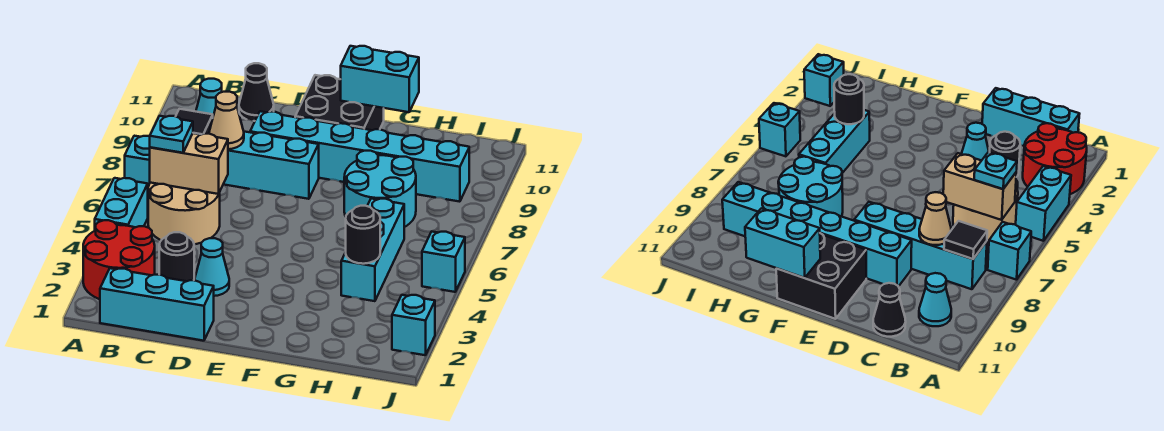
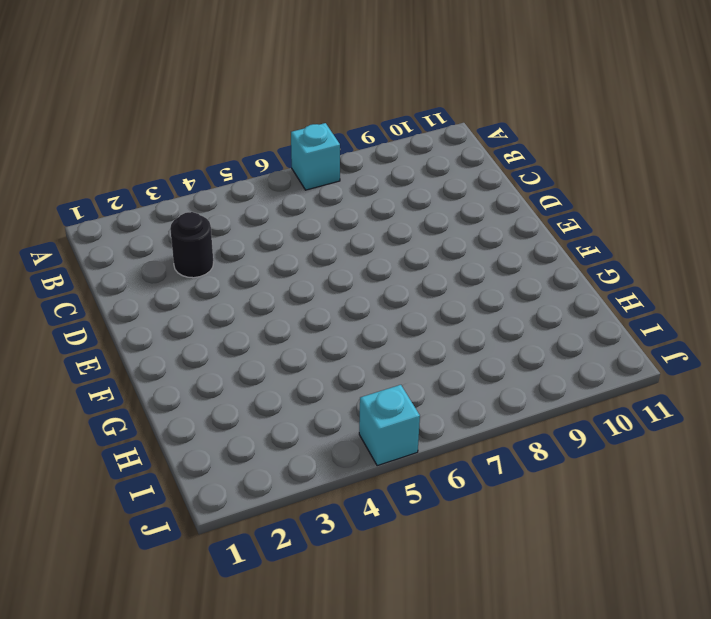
none -> red 2x2 round brick [83,220,155,299]
none -> cyan 1x2 brick [95,178,148,230]
none -> cyan 1x3 brick [100,268,214,341]

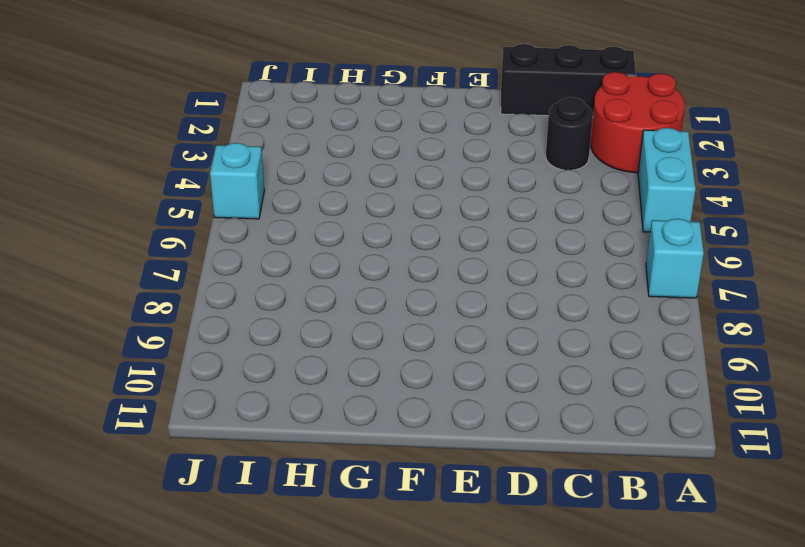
black 1x3 brick [501,44,636,116] -> cyan 1x3 brick [100,268,214,341]
none -> tan 2x2 round brick [148,183,220,244]
none -> cyan 1x4 brick [223,132,319,199]
none -> cyan 1x1 cone [196,79,222,116]

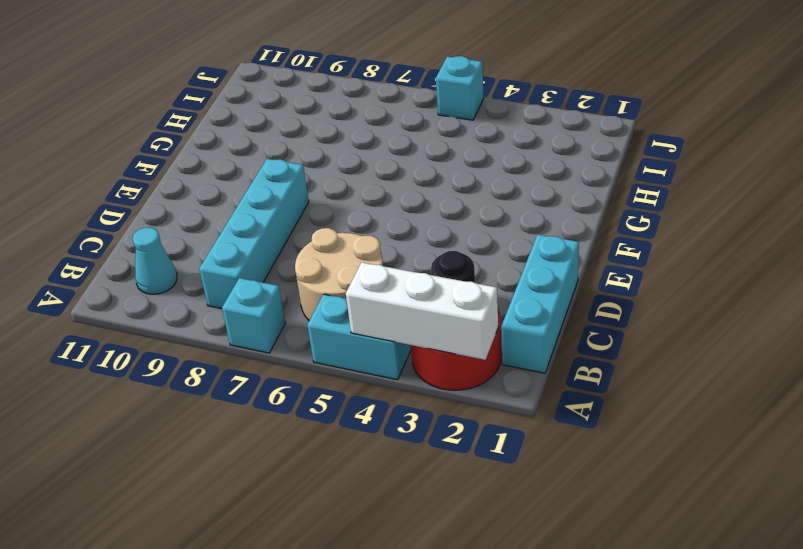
white 1x3 brick [346,262,498,360] -> none
none -> black 1x1 cone [239,63,274,121]
none -> cyan 1x1 cone [195,238,229,296]
none -> cyan 1x6 brick [250,111,469,202]

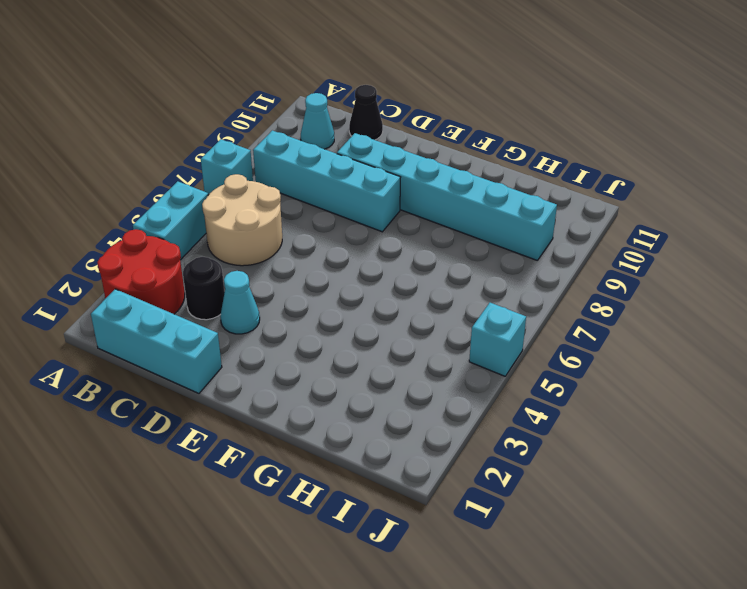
none -> black 2x2 brick [295,75,384,130]
none -> cyan 2x2 round brick [344,151,416,227]
none -> cyan 1x3 brick [341,199,404,301]

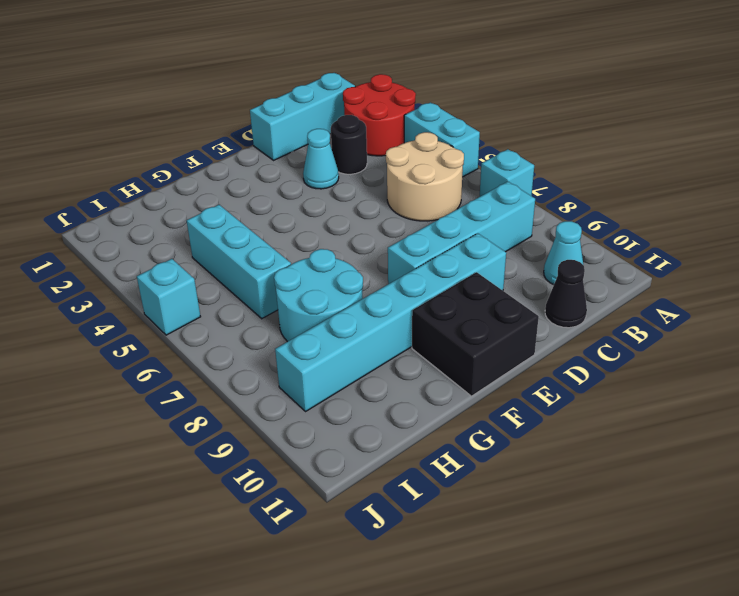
none -> cyan 1x1 brick [392,295,435,355]
none -> tan 1x2 brick [150,133,228,194]
none -> black 1x1 tile [176,109,213,134]

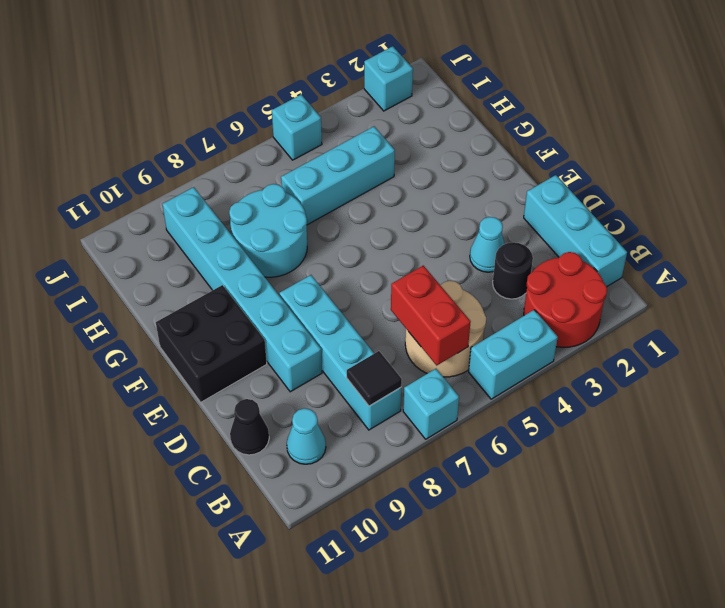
red 1x2 brick [391,266,471,365] -> tan 1x2 brick [150,133,228,194]
none -> tan 1x1 cone [209,92,244,149]
none -> cyan 1x2 brick [341,46,419,112]
none -> black 1x1 round brick [346,206,380,264]

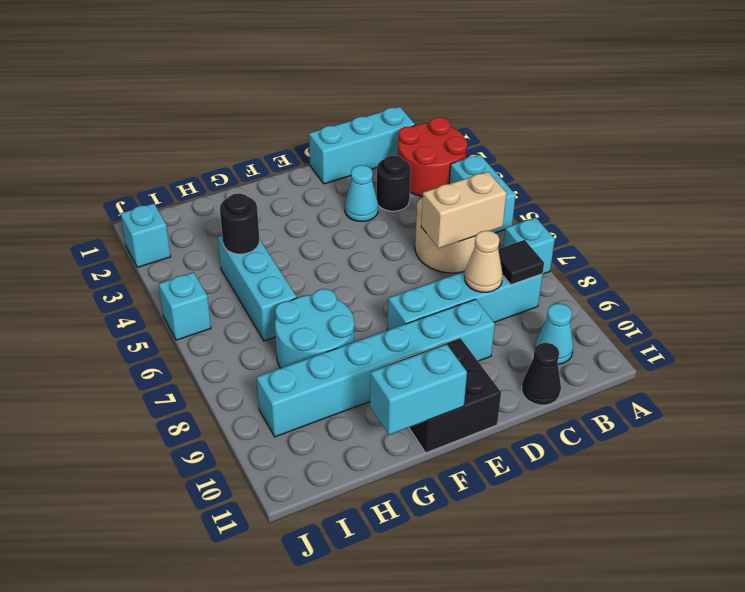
none -> cyan 1x1 plate [150,116,193,153]

